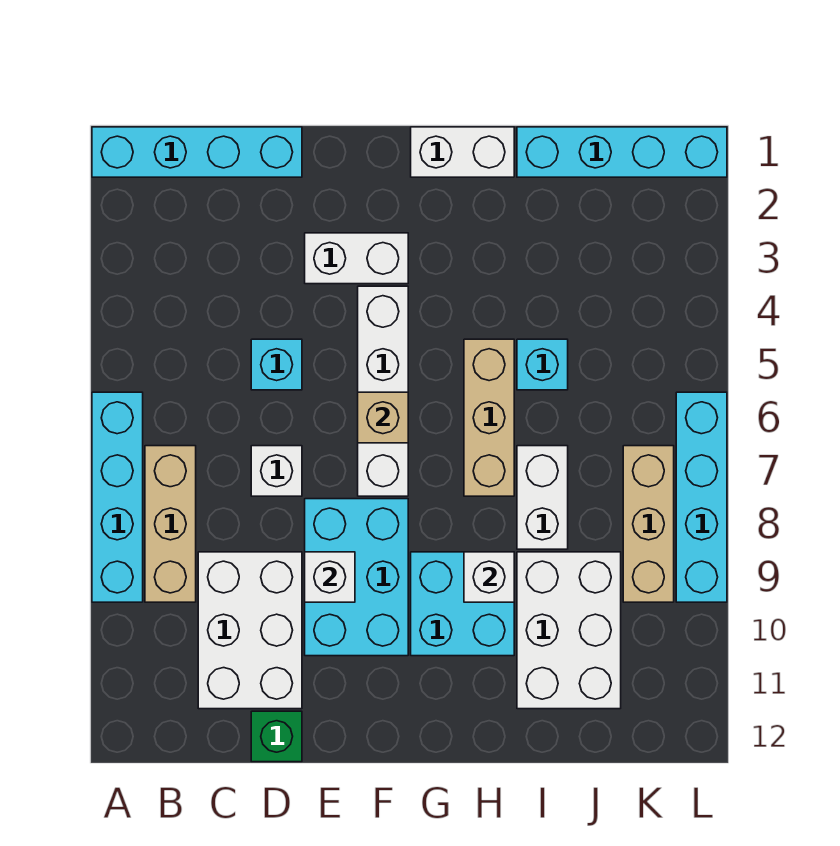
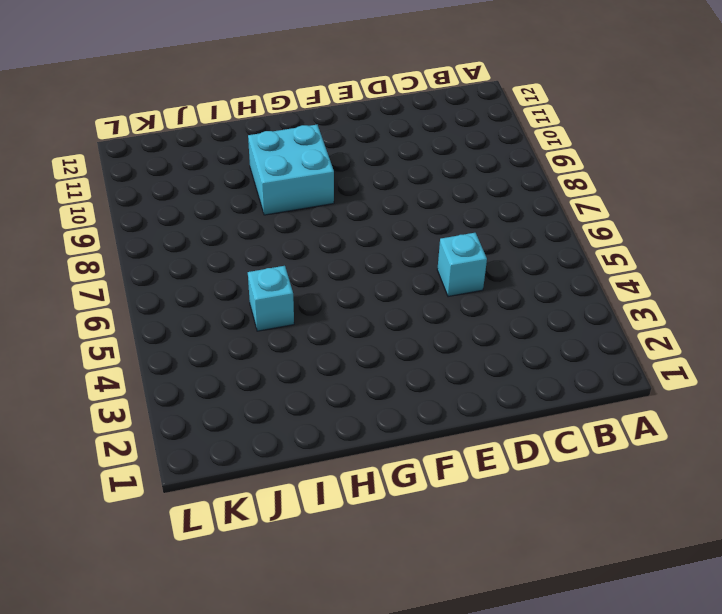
none -> cyan 1x4 brick [92,127,302,177]
none -> cyan 1x4 brick [92,392,143,602]
none -> tan 1x3 brick [145,446,196,602]

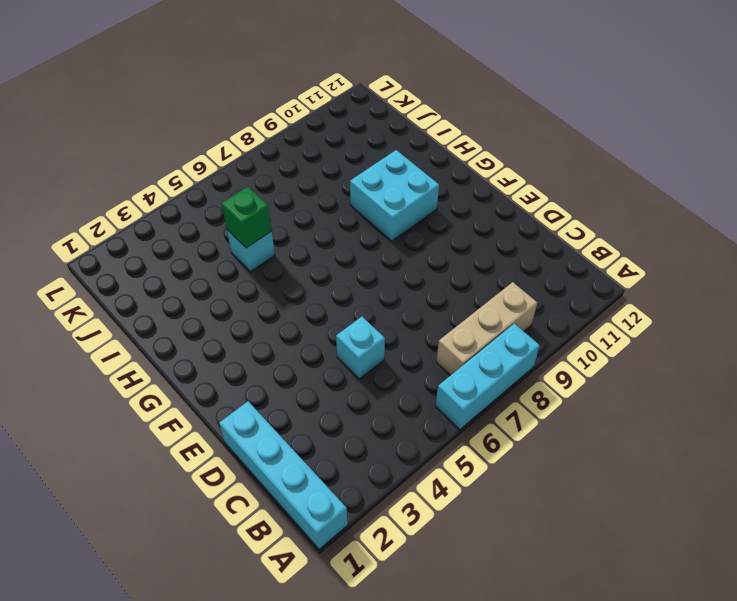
cyan 1x3 brick [436,324,540,429] -> cyan 1x4 brick [92,392,143,602]
green 1x1 brick [222,187,272,248] -> green 1x1 brick moved to [251,711,302,762]
none -> white 2x3 brick [198,552,302,709]
none -> white 1x1 brick [251,446,302,496]
none -> white 1x2 brick [305,233,408,284]

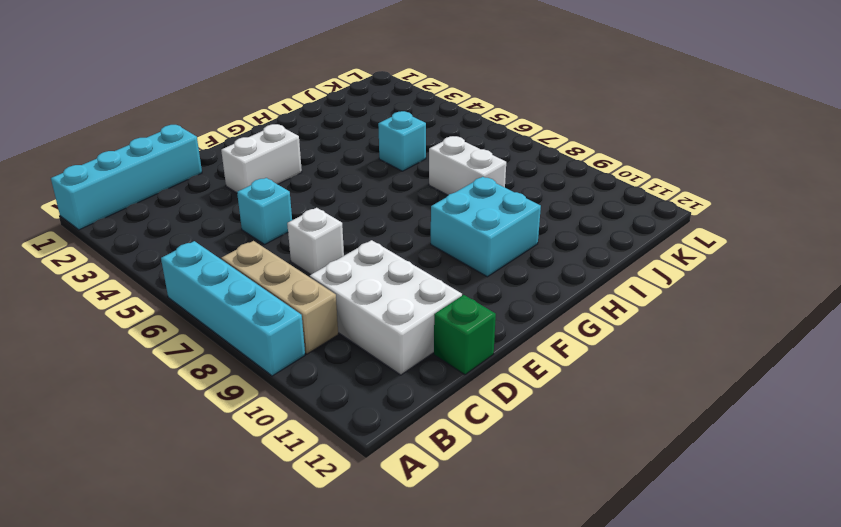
none -> cyan 2x3 brick [305,499,408,656]
none -> white 1x4 brick [358,286,408,496]
none -> white 1x2 brick [411,127,514,177]

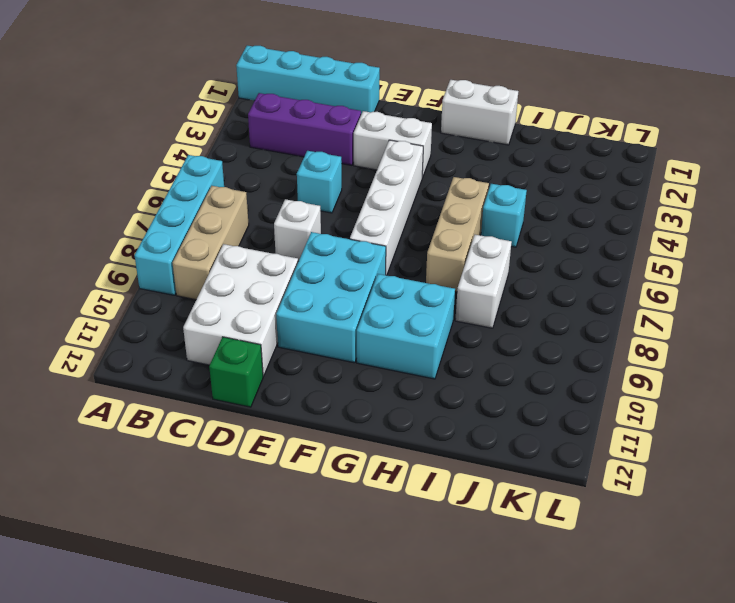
purple 1x3 brick [248,93,361,165] -> none
none -> cyan 1x4 brick [517,127,727,177]
none -> white 2x3 brick [517,552,621,709]
none -> tan 1x3 brick [623,446,674,602]

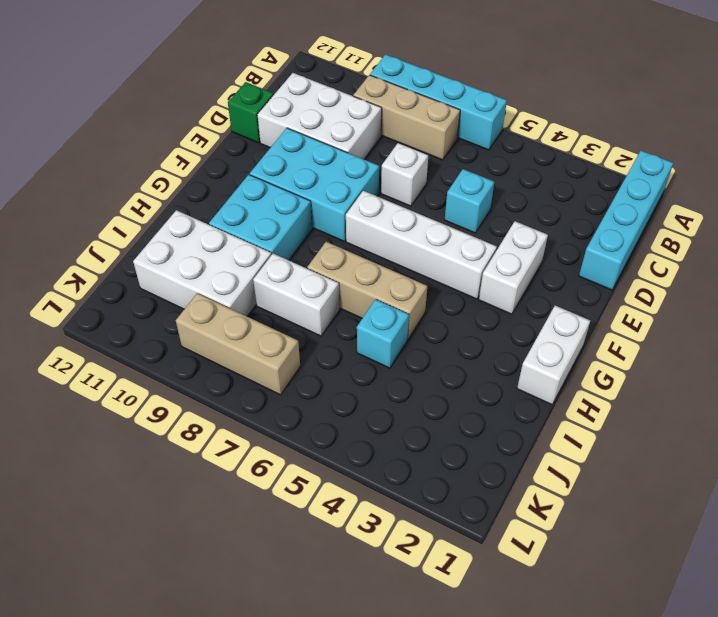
none -> cyan 1x4 brick [517,127,727,177]
none -> cyan 1x4 brick [676,392,727,602]
none -> white 1x1 brick [305,552,355,602]

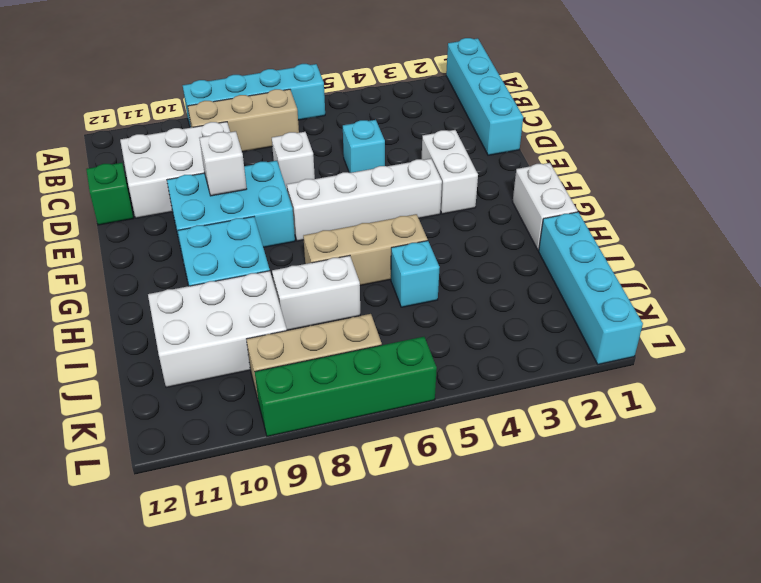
green 1x4 brick [255,337,437,437] -> cyan 1x4 brick [676,392,727,602]
none -> tan 1x1 brick [358,392,408,443]
none -> white 1x1 brick [464,552,514,602]

